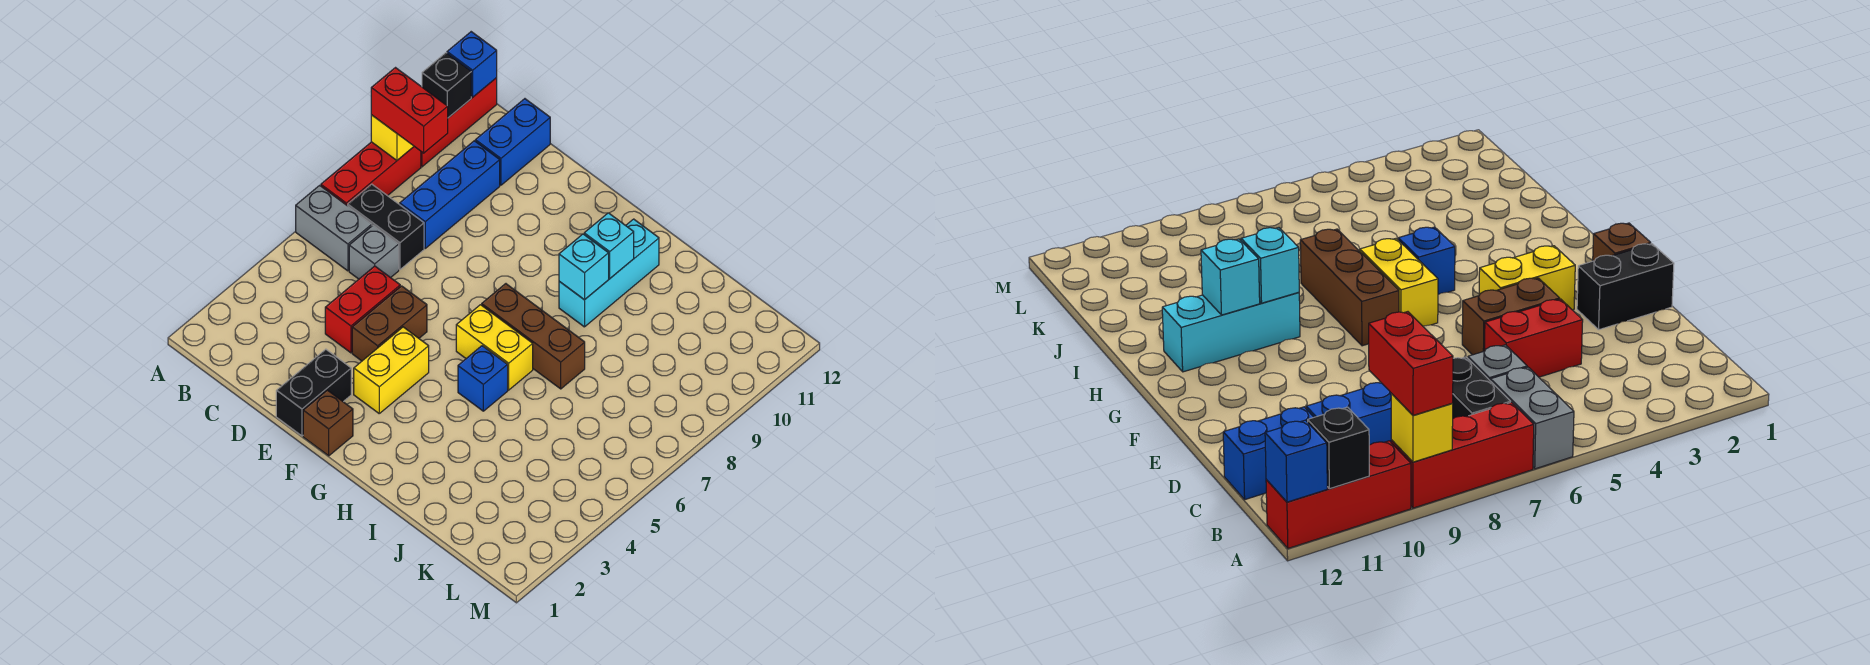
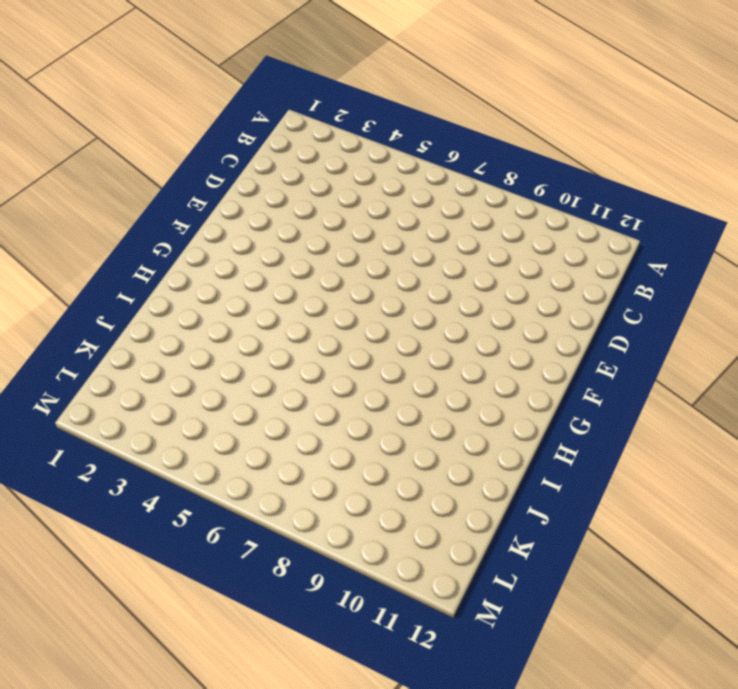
none -> grey 1x2 brick [296,185,372,271]
none -> red 1x3 brick [321,142,421,206]
none -> red 1x3 brick [421,78,497,167]

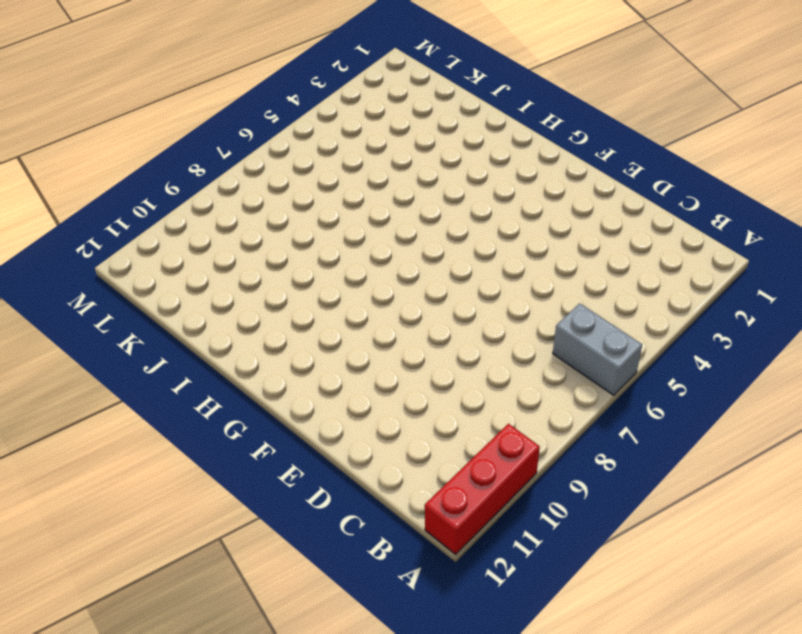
none -> red 1x3 brick [321,142,421,206]
none -> black 1x2 brick [348,184,424,270]
none -> grey 1x1 brick [349,225,399,279]

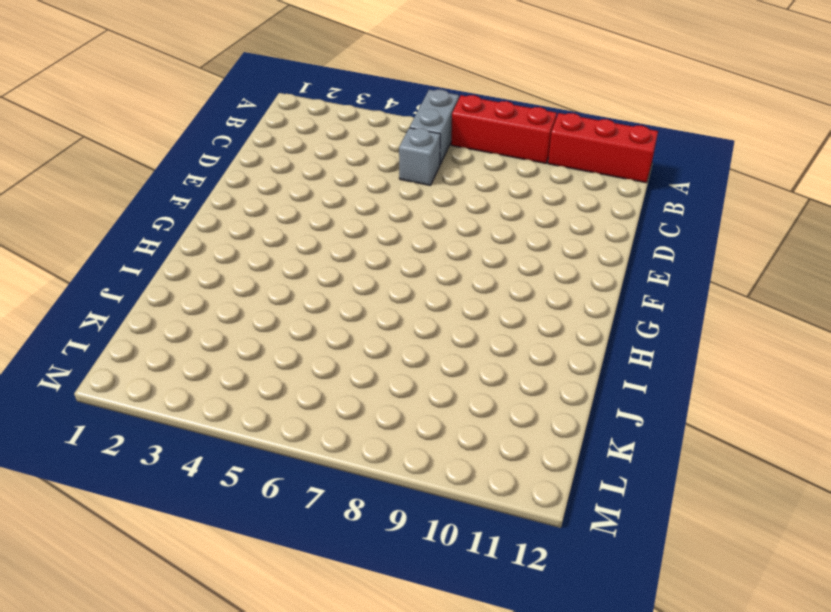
none -> black 1x2 brick [348,184,424,270]
none -> blue 1x3 brick [400,141,500,248]
none -> blue 1x2 brick [475,99,550,185]

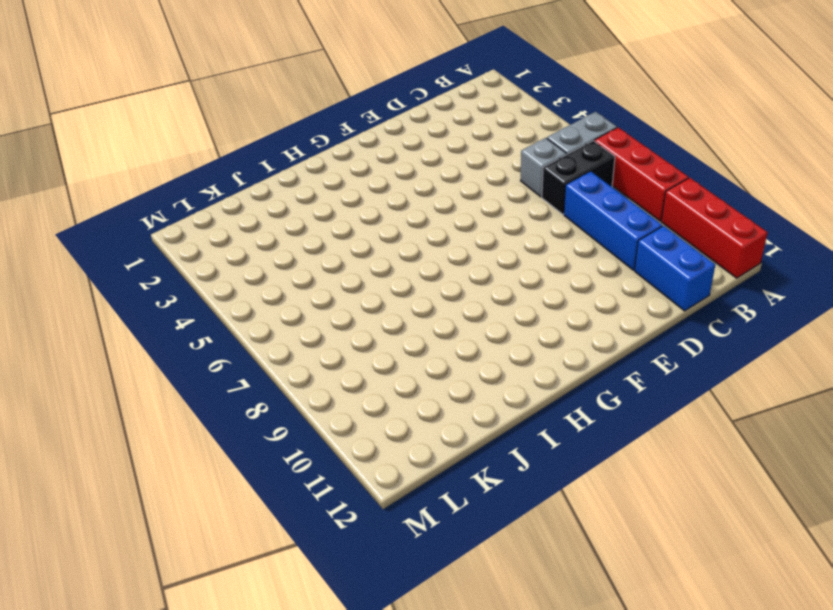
none -> red 1x2 brick [325,266,400,353]
none -> black 1x2 brick [276,349,351,436]
none -> brown 1x2 brick [352,286,427,361]

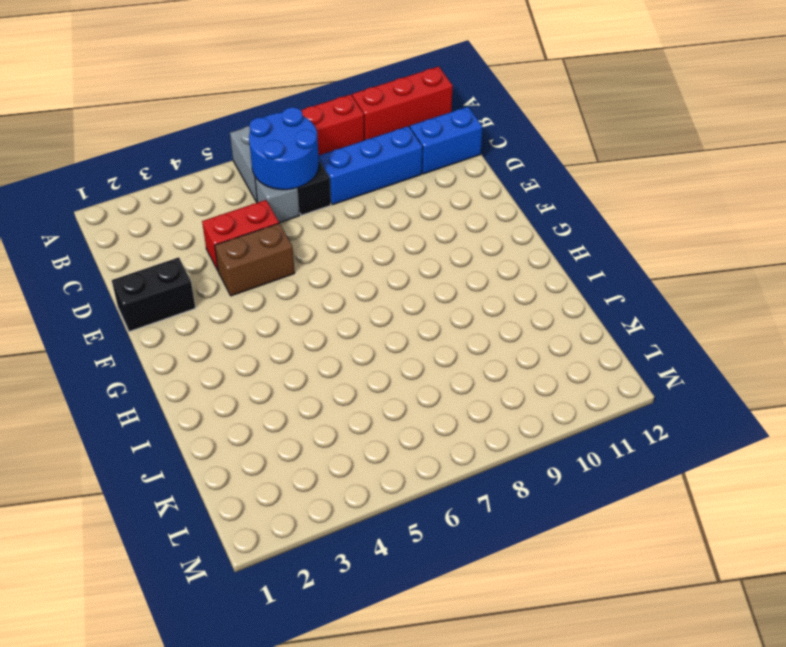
blue 2x2 round brick [249,107,319,190] -> none
none -> brown 1x1 brick [303,390,353,456]
none -> yellow 1x2 brick [354,327,429,413]
none -> yellow 1x2 brick [456,305,533,390]

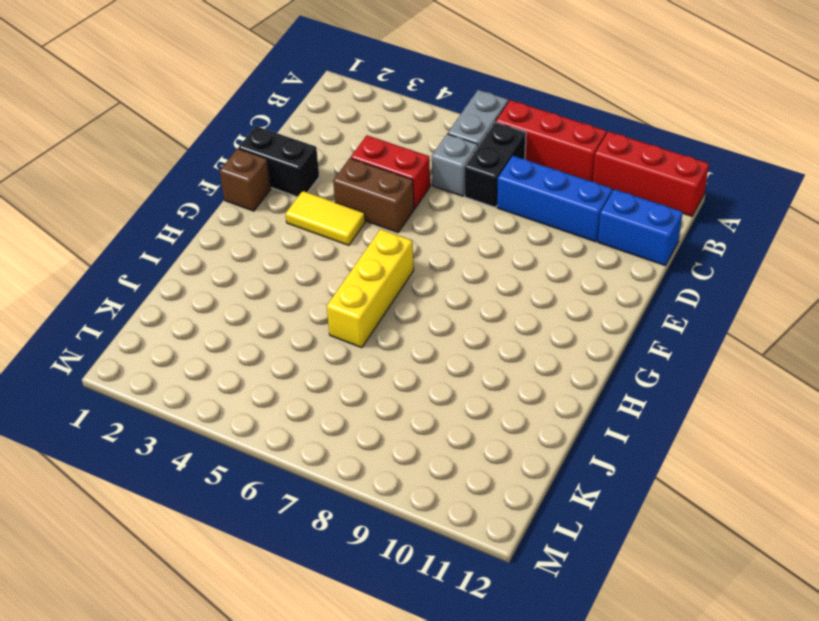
yellow 1x2 tile [286,191,365,245] -> yellow 1x2 brick [354,327,429,413]
yellow 1x3 brick [327,229,414,348] -> yellow 1x2 brick [456,305,533,390]
none -> brown 1x3 brick [482,284,585,389]
none -> blue 1x1 brick [458,346,508,411]
none -> cyan 1x3 brick [559,219,659,327]

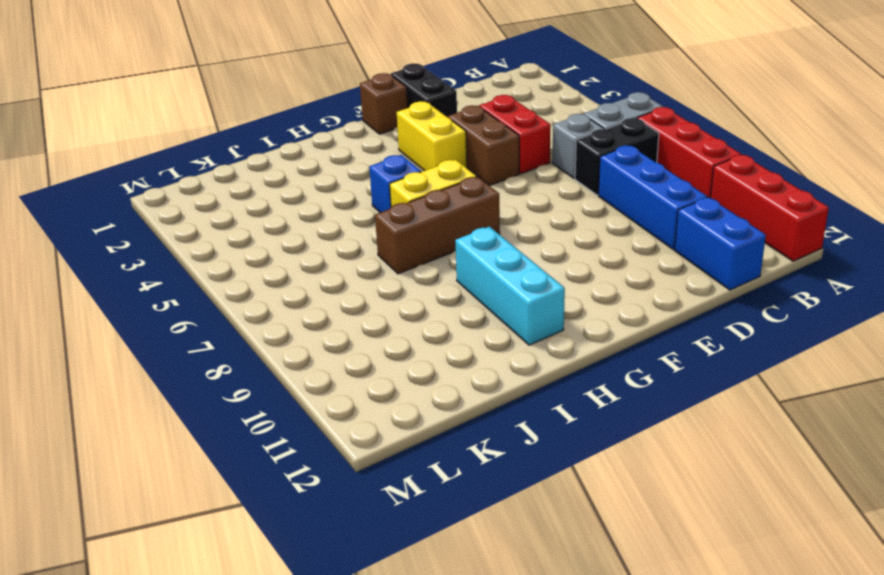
none -> yellow 1x1 brick [371,115,414,160]
none -> black 1x1 brick [422,53,471,118]
none -> blue 1x1 brick [447,32,497,97]

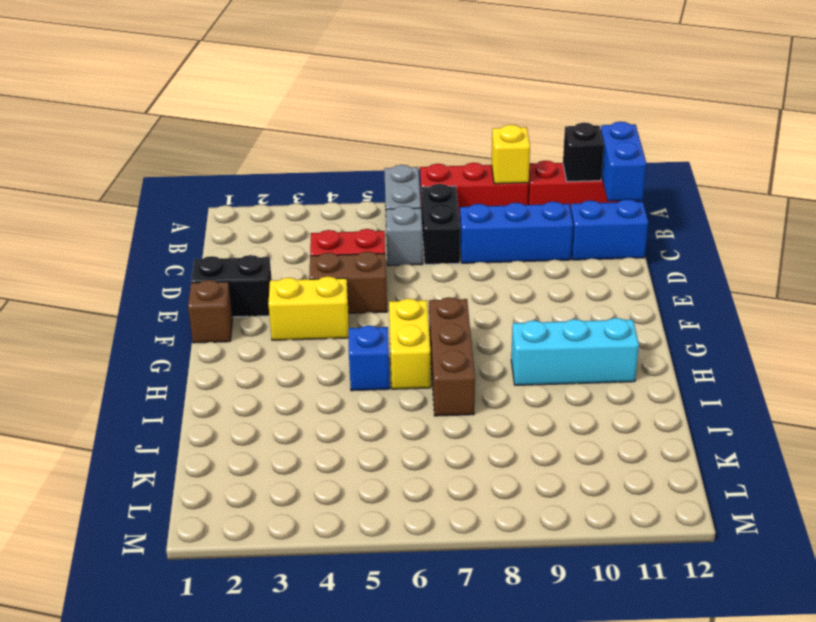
blue 1x2 brick [601,122,646,201] -> blue 1x1 brick [447,32,497,97]
none -> cyan 1x1 brick [559,234,609,300]
none -> cyan 1x1 brick [584,213,634,278]
none -> red 1x2 brick [371,68,448,153]

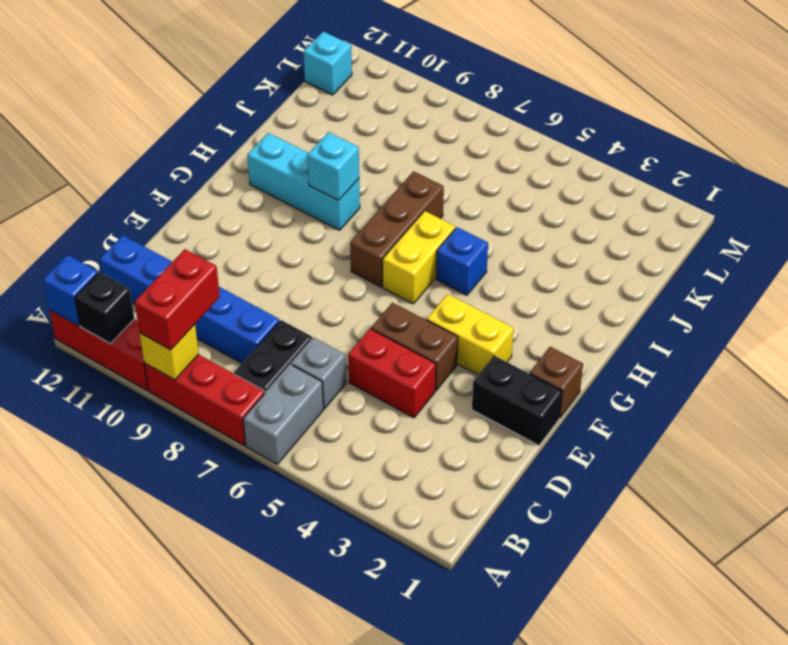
cyan 1x1 brick [304,32,352,95] -> cyan 1x1 brick moved to [584,213,634,278]

